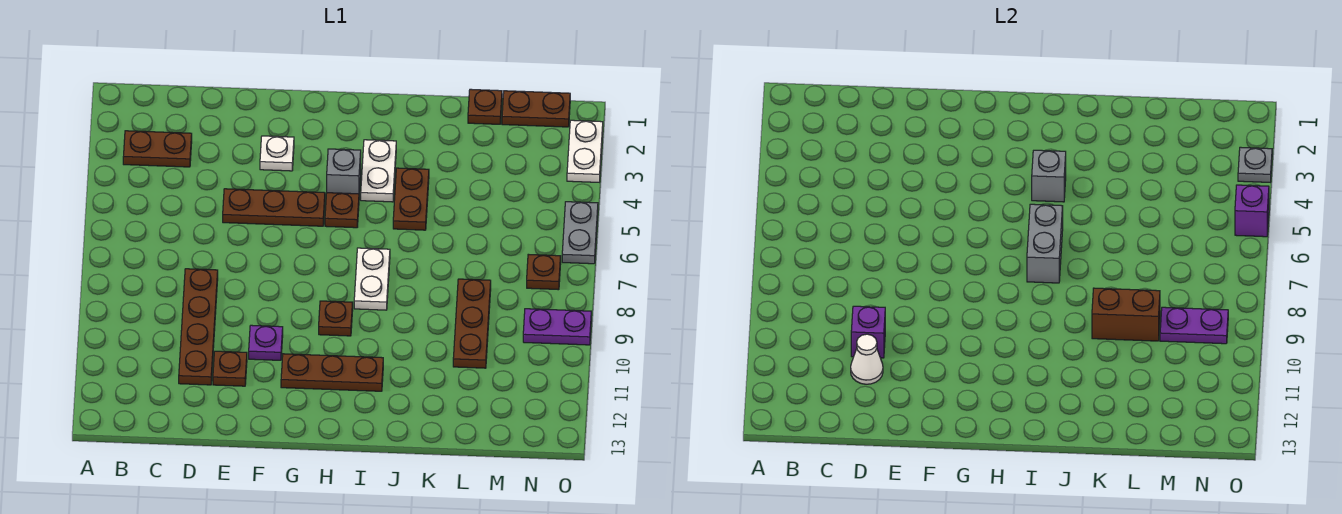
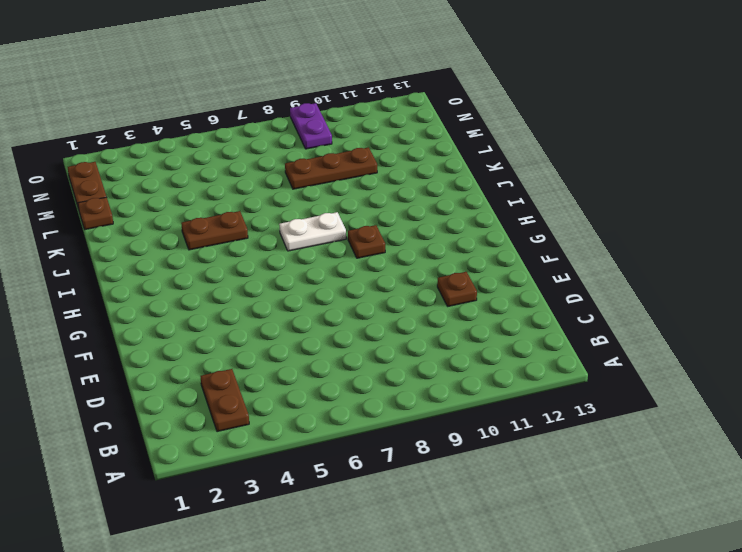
none -> brown 1x4 plate [179,269,218,385]
none -> brown 1x3 plate [223,189,325,226]
none -> white 1x1 plate [260,136,294,171]

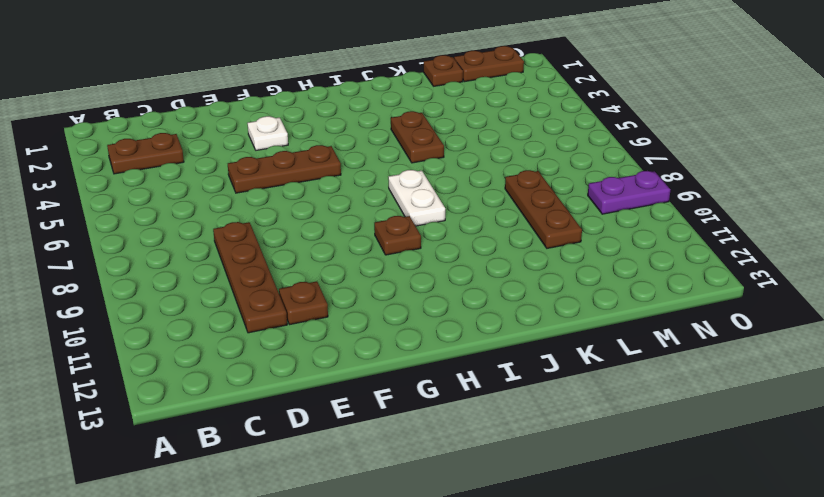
none -> purple 1x1 plate [249,325,283,360]
none -> brown 1x3 plate [281,354,383,391]
none -> grey 1x1 brick [327,149,361,194]

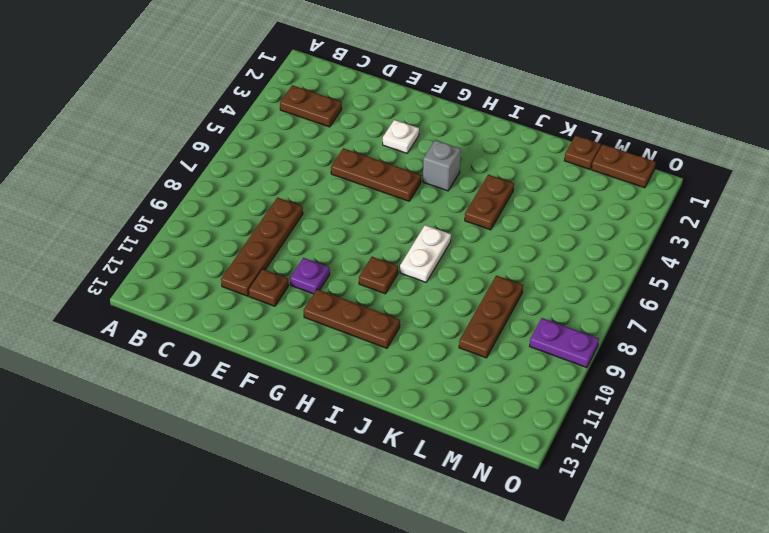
none -> brown 1x1 plate [325,193,359,228]
none -> white 1x2 plate [361,140,396,202]
none -> brown 1x1 plate [527,254,561,290]

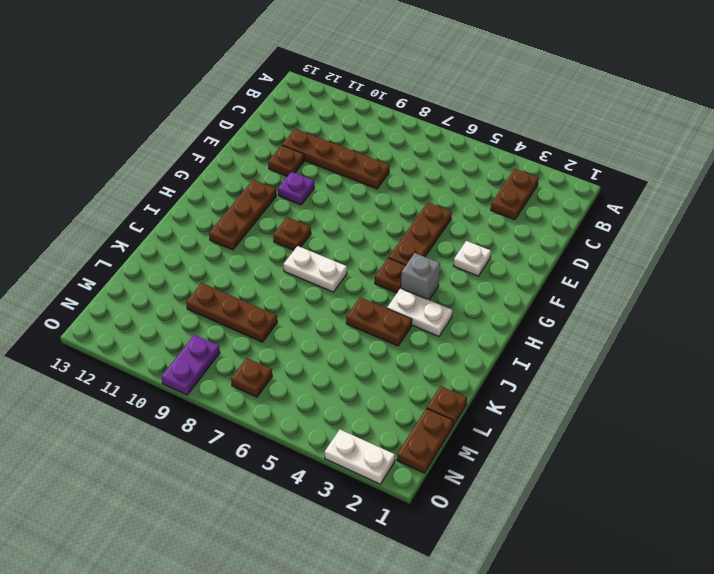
none -> grey 1x2 plate [562,202,598,264]
none -> purple 1x1 brick [851,306,885,358]
none -> white 1x1 cone [851,334,883,384]

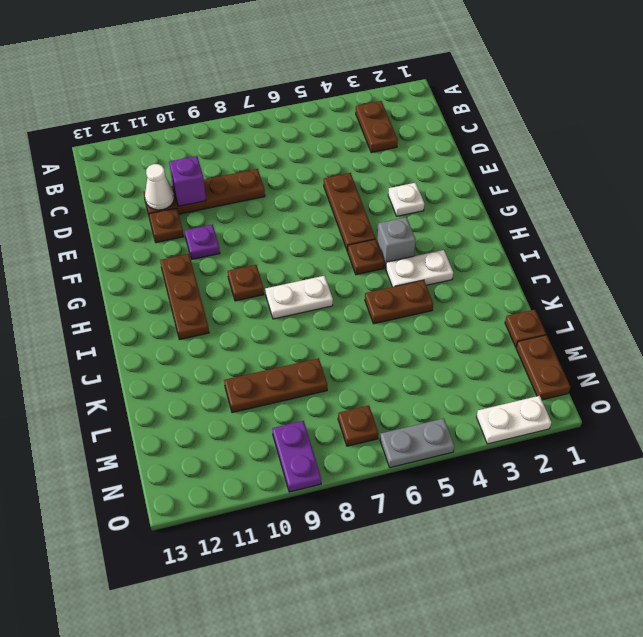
none -> grey 1x1 brick [1032,150,1066,202]
none -> grey 1x2 brick [1027,204,1063,283]
none -> brown 1x2 brick [1092,288,1160,341]

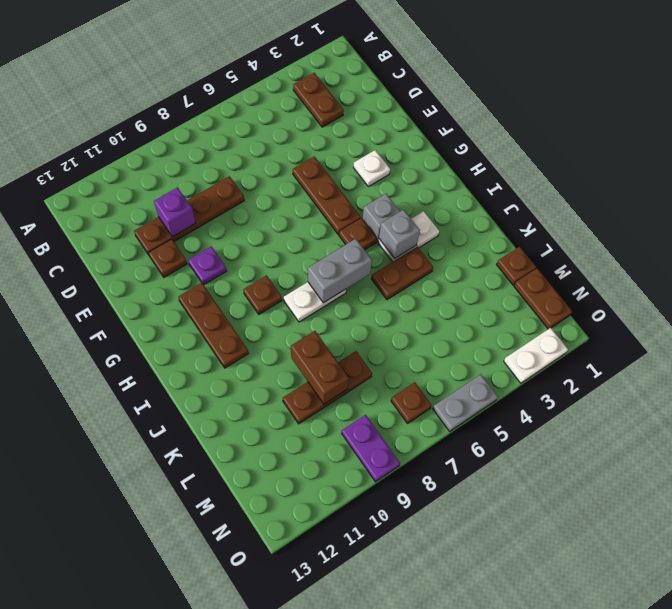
none -> white 1x1 cone [851,334,883,384]
none -> purple 1x2 plate [1160,307,1228,344]
none -> grey 1x1 plate [1238,147,1272,182]

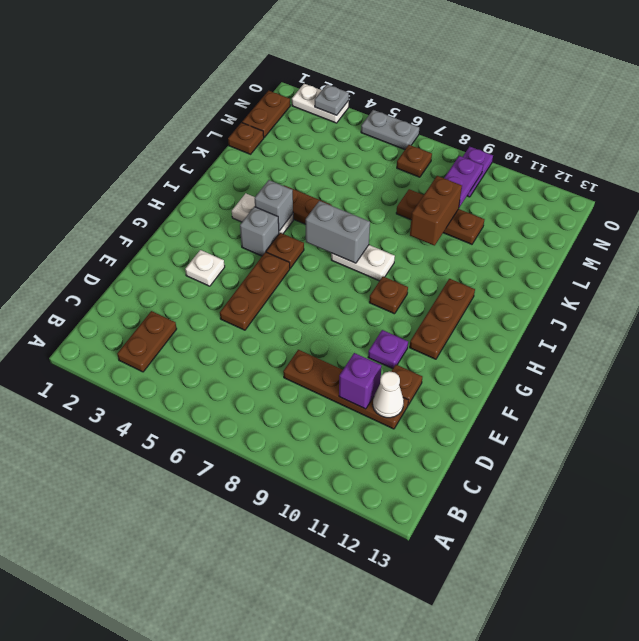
none -> purple 1x1 brick [1235,185,1269,237]

